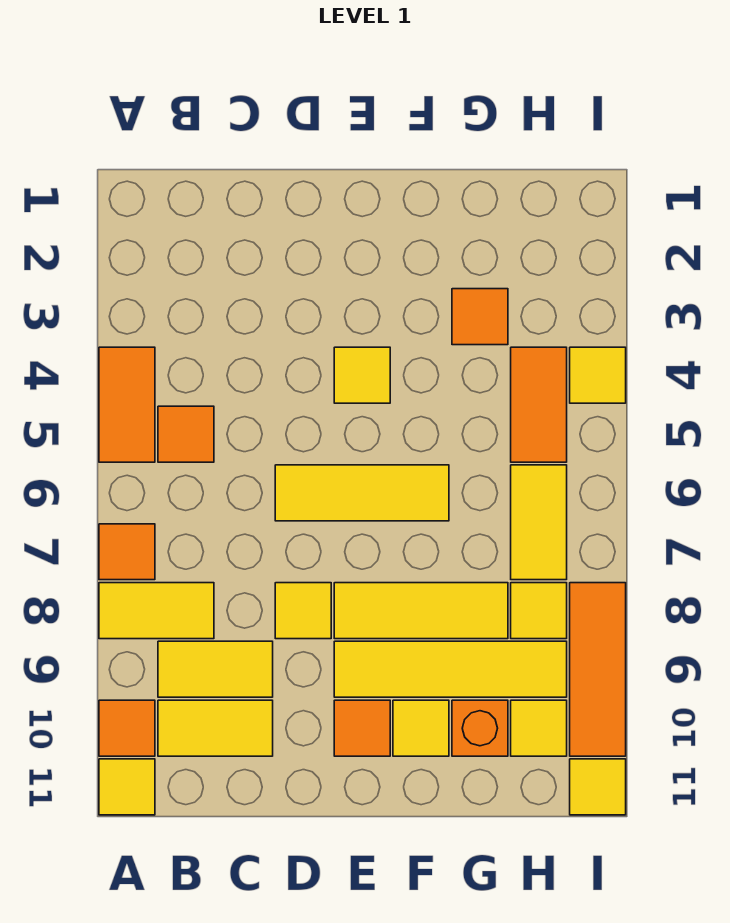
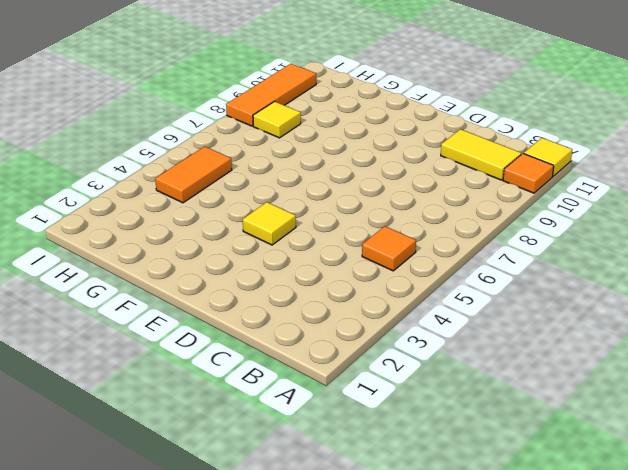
none -> orange 1x2 tile [99,347,155,462]
none -> orange 1x1 tile [99,524,155,580]
none -> yellow 1x2 tile [99,583,214,639]

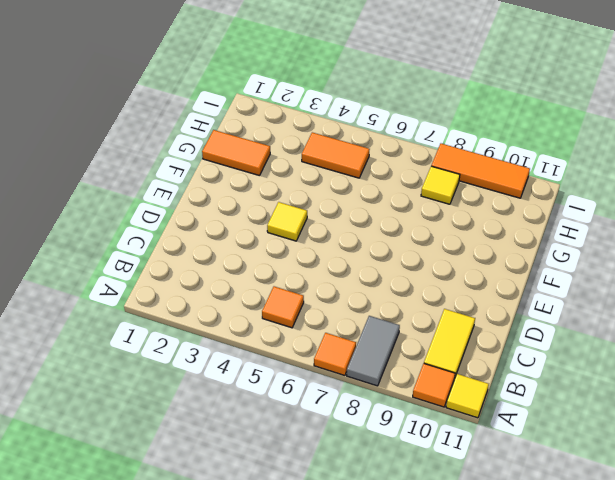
grey 1x2 tile [347,316,400,386] -> yellow 1x2 tile [99,583,214,639]
orange 1x2 tile [202,130,270,176] -> orange 1x2 tile moved to [99,347,155,462]
none -> yellow 1x2 tile [158,641,273,697]
none -> yellow 1x3 tile [275,465,449,521]
none -> yellow 1x1 tile [275,583,331,639]

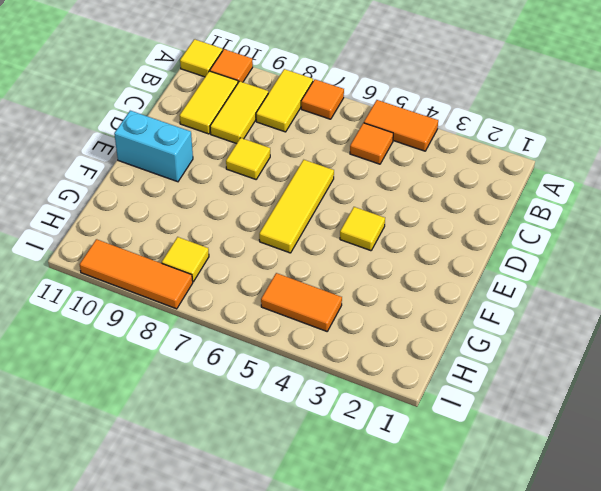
cyan 1x2 brick [114,111,193,182] -> orange 1x1 tile [334,700,390,756]
none -> yellow 1x3 tile [334,583,508,639]
none -> yellow 1x4 tile [334,641,567,697]
none -> yellow 1x1 tile [393,700,449,756]

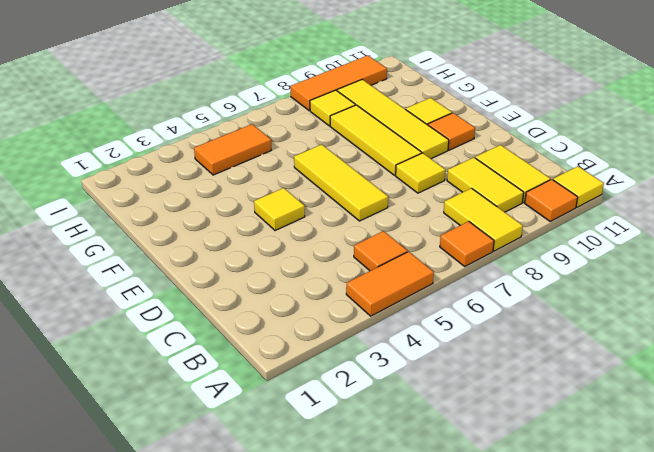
none -> orange 1x1 tile [452,289,508,345]
none -> orange 1x1 brick [452,700,508,756]
none -> yellow 1x2 tile [511,465,567,580]

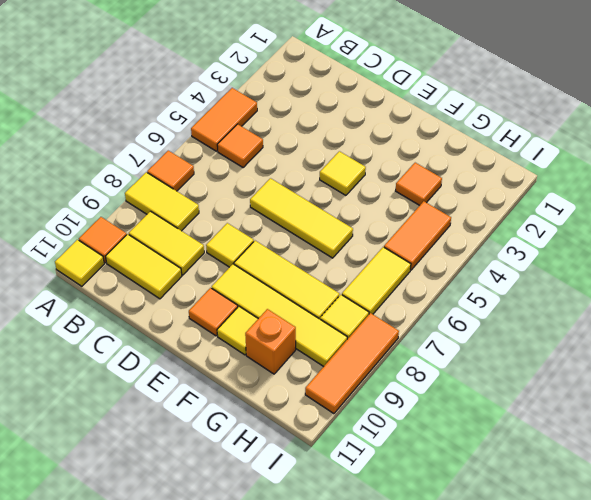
none -> yellow 1x1 tile [511,700,567,756]
none -> yellow 1x1 tile [570,347,626,403]
none -> yellow 1x1 tile [570,759,626,815]

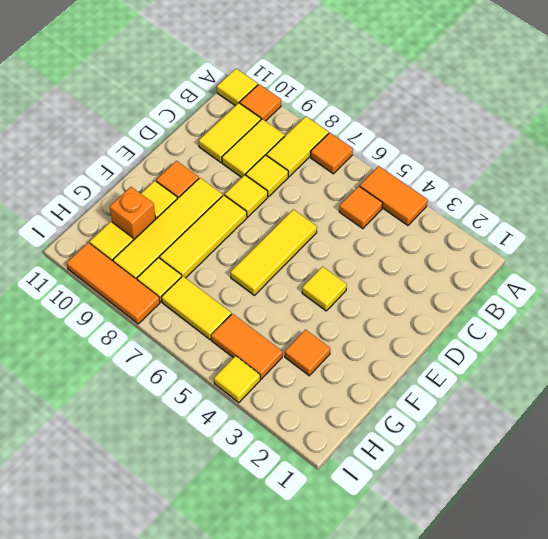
yellow 1x1 tile [246,155,288,196] -> yellow 1x1 tile moved to [570,759,626,815]

